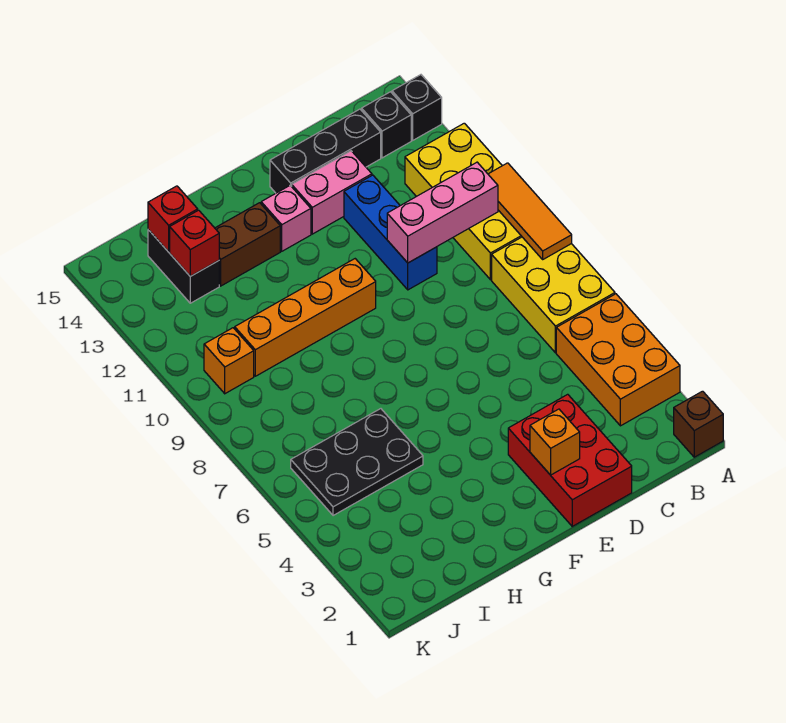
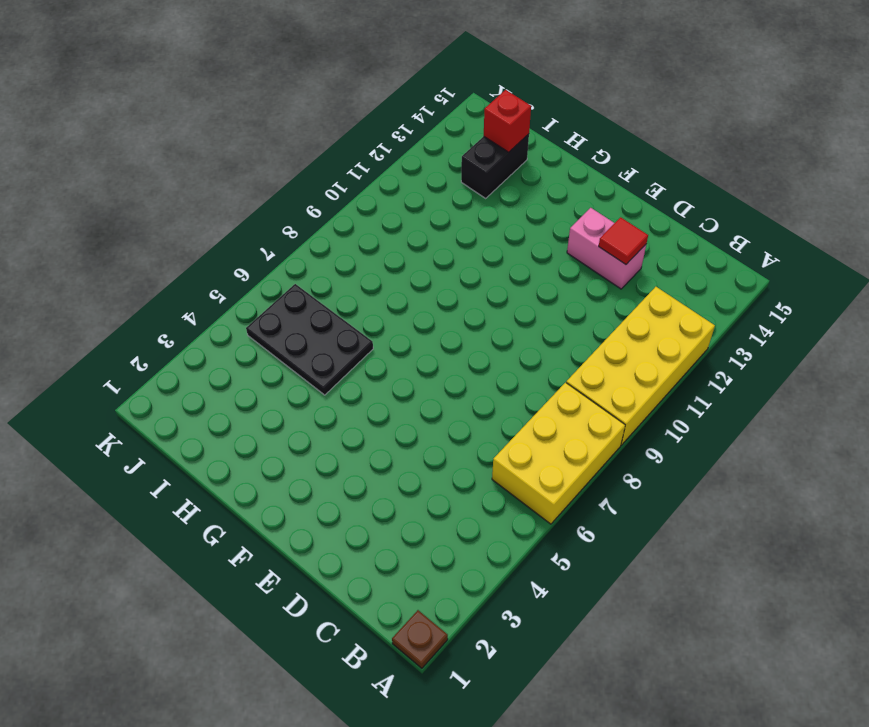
brown 1x1 plate [392,610,448,668] -> brown 1x1 brick [674,391,723,457]
red 1x1 tile [599,217,648,264] -> none
none -> orange 2x3 brick [556,294,680,426]
none -> black 1x1 brick [392,75,442,140]
none -> black 1x1 brick [362,92,411,158]

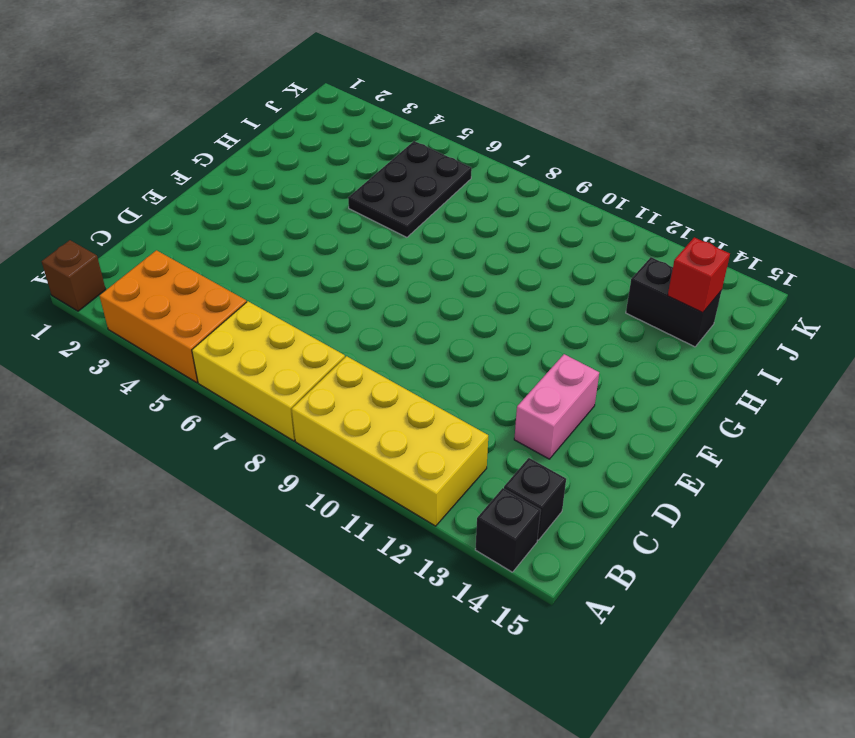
none -> black 1x3 brick [270,109,381,193]
none -> red 2x3 brick [508,394,632,526]
none -> blue 1x3 brick [344,175,437,290]

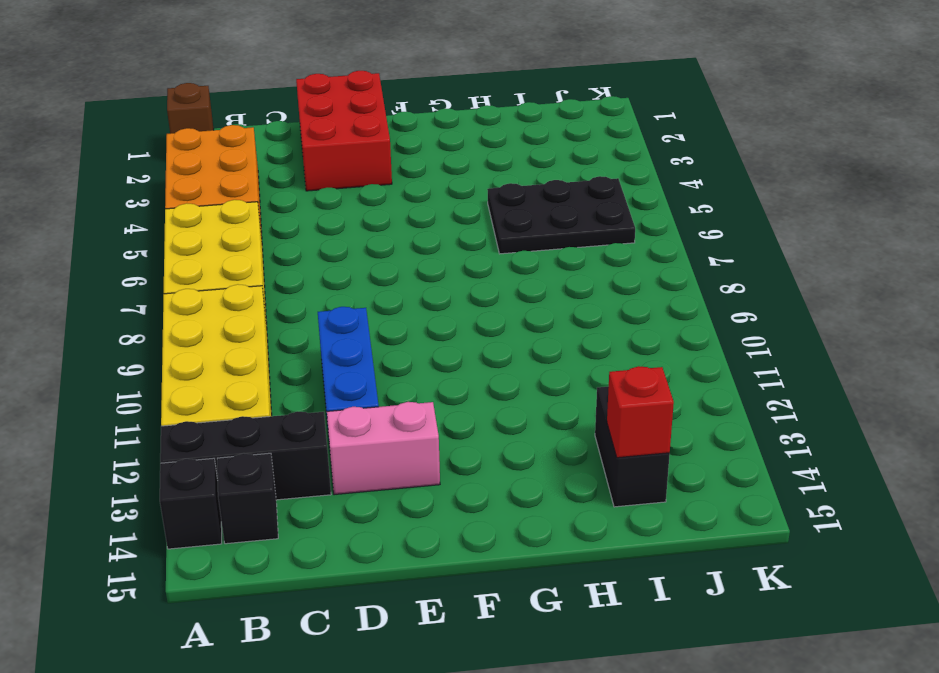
black 1x3 brick [160,411,331,500] -> black 1x3 brick moved to [270,109,381,193]
none -> orange 1x4 brick [235,259,376,376]
none -> pink 1x1 brick [261,186,311,251]
none -> brown 1x2 brick [215,203,280,286]

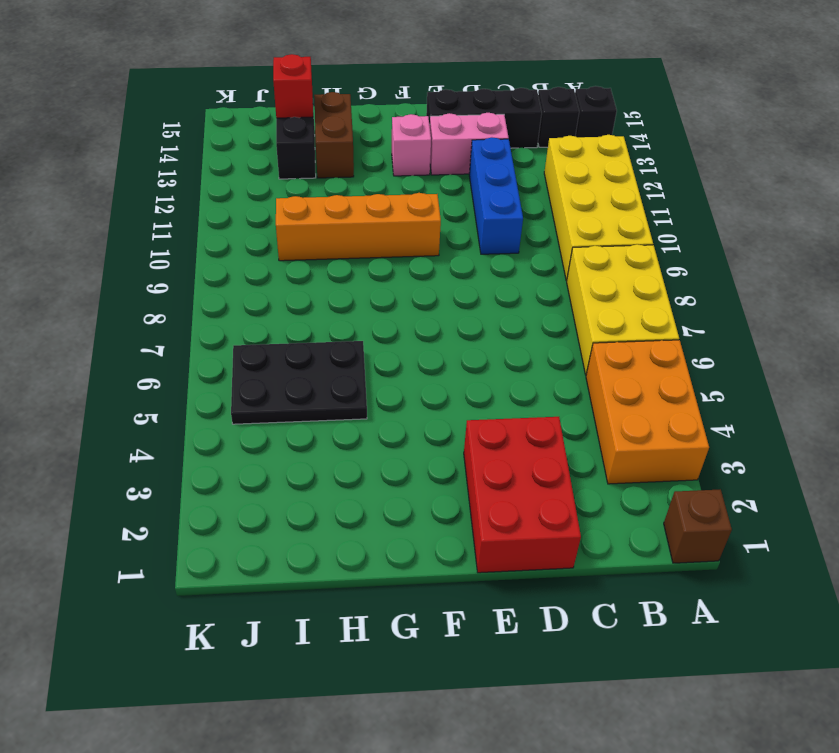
brown 1x2 brick [314,92,354,178] -> brown 1x2 brick turned to [215,203,280,286]
none -> orange 1x1 brick [204,328,254,394]
none -> orange 1x3 tile [488,163,572,259]
none -> pink 1x3 brick [387,162,498,263]

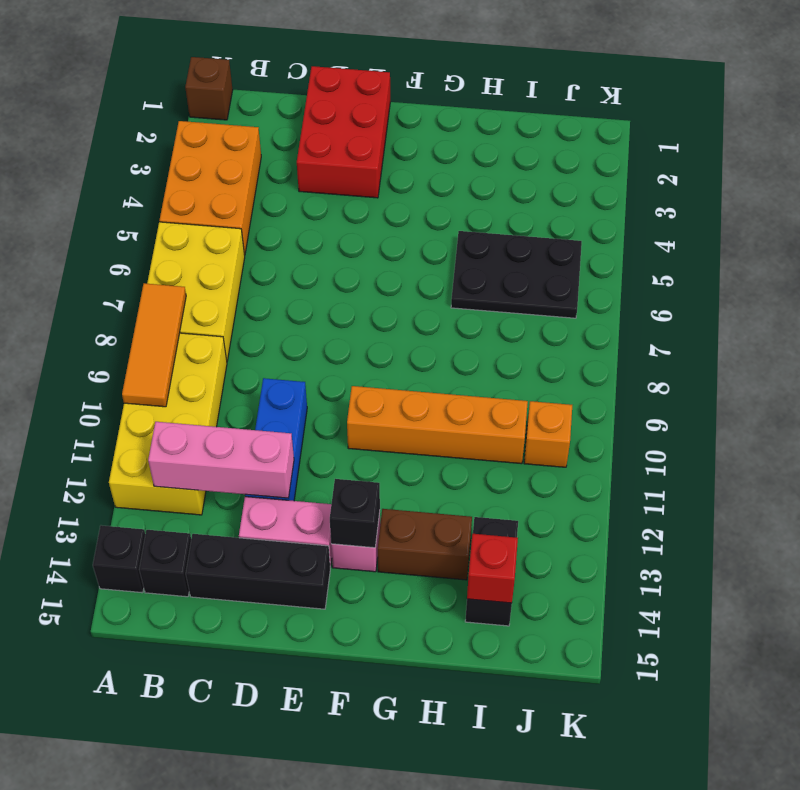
pink 1x3 brick [148,422,294,498] -> pink 1x3 brick moved to [387,162,498,263]
black 1x1 brick [330,479,380,548] -> none
none -> orange 1x1 brick [530,409,580,475]
none -> red 1x1 brick [170,210,219,276]

